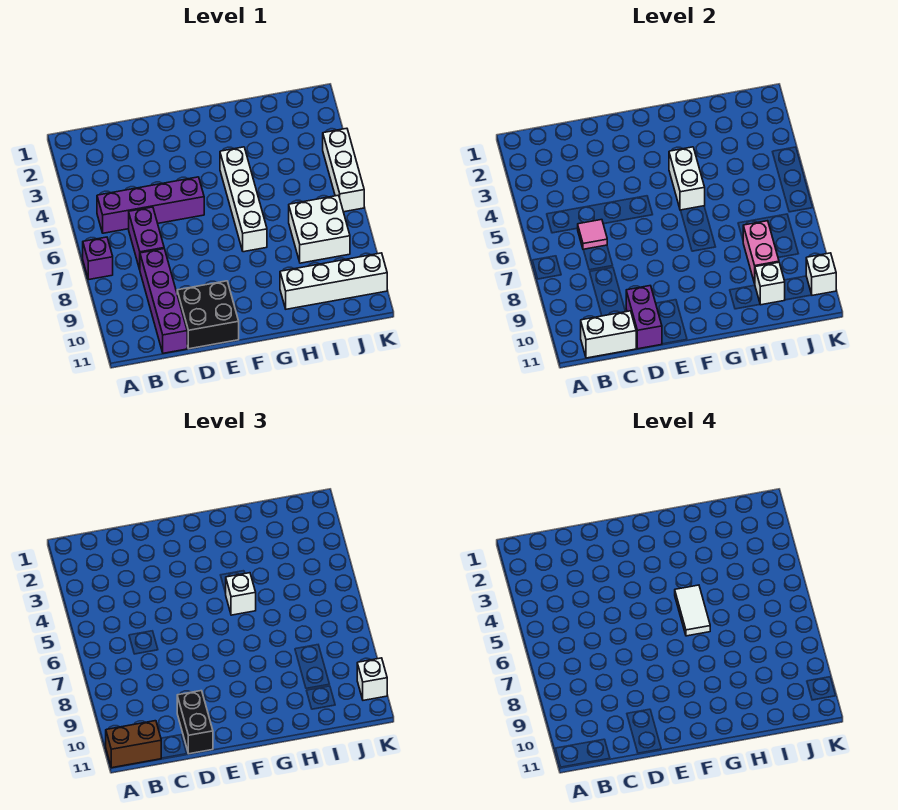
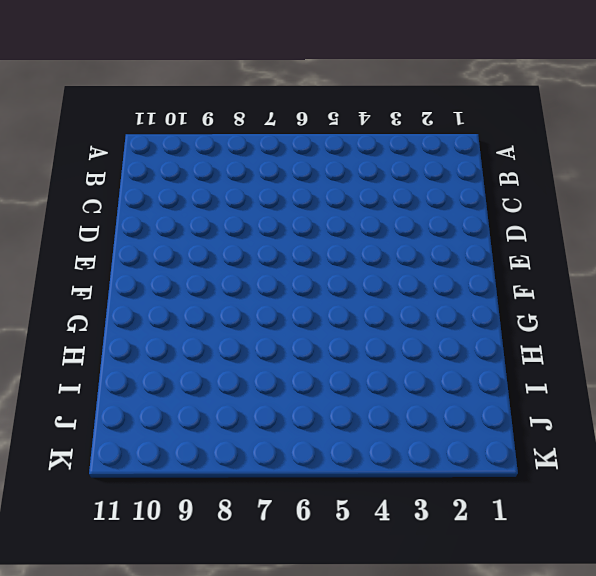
none -> purple 1x1 brick [83,237,113,280]
none -> purple 1x4 brick [97,177,204,233]
none -> purple 1x2 brick [129,207,164,269]

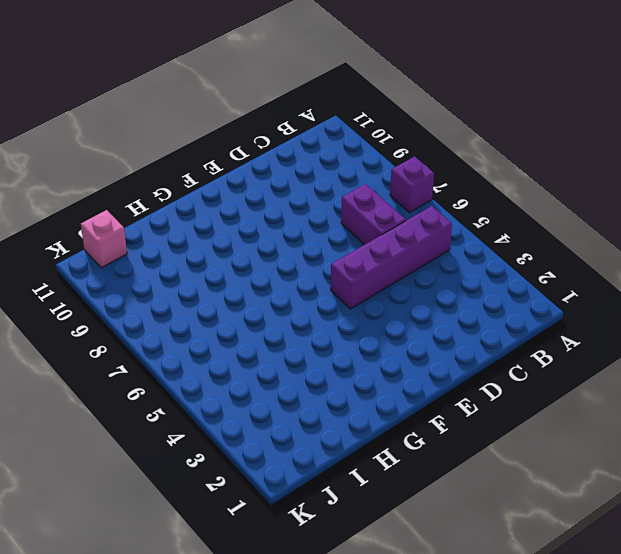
pink 1x1 brick [81,210,127,268] -> none
none -> purple 1x4 brick [140,249,187,353]
none -> black 2x2 brick [177,281,239,349]
none -> white 1x4 brick [220,147,267,252]

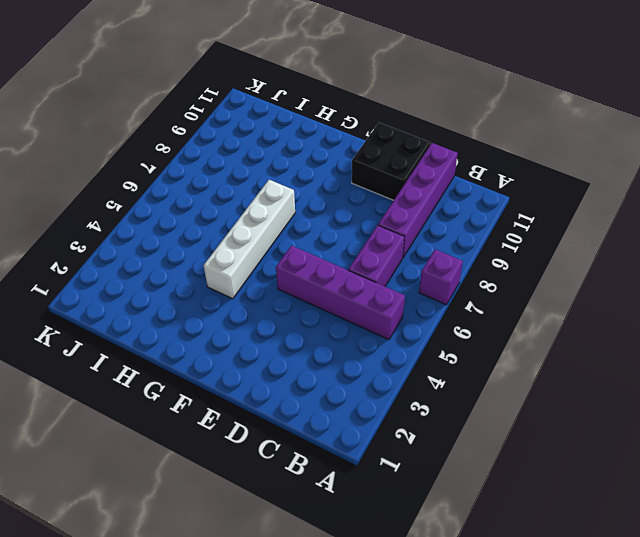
none -> white 1x4 brick [280,253,387,309]
none -> white 2x2 brick [289,195,350,263]
none -> white 1x3 brick [323,128,364,212]

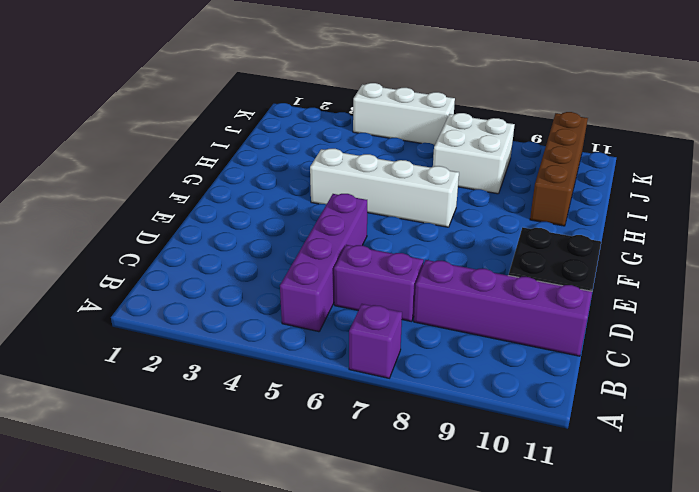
brown 1x4 brick [530,112,588,226] -> white 1x4 brick [280,253,387,309]
none -> white 1x2 brick [581,311,636,358]
none -> pink 1x1 tile [578,220,607,250]
none -> purple 1x2 brick [626,286,662,349]

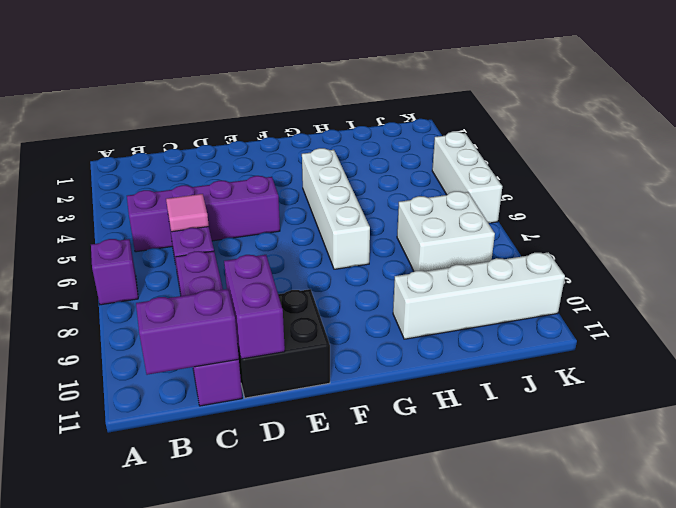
purple 1x2 brick [136,289,239,375] -> white 1x2 brick [581,311,636,358]
none -> white 1x2 brick [669,147,705,210]
none -> pink 1x2 brick [743,221,779,284]
none -> white 1x1 brick [755,262,785,305]

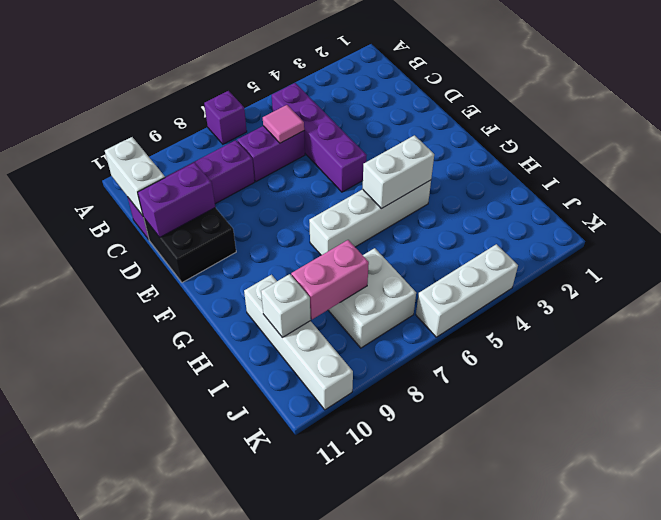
none -> white 1x1 brick [806,253,836,295]
none -> brown 1x2 brick [106,721,161,768]
none -> black 1x2 brick [177,691,213,754]

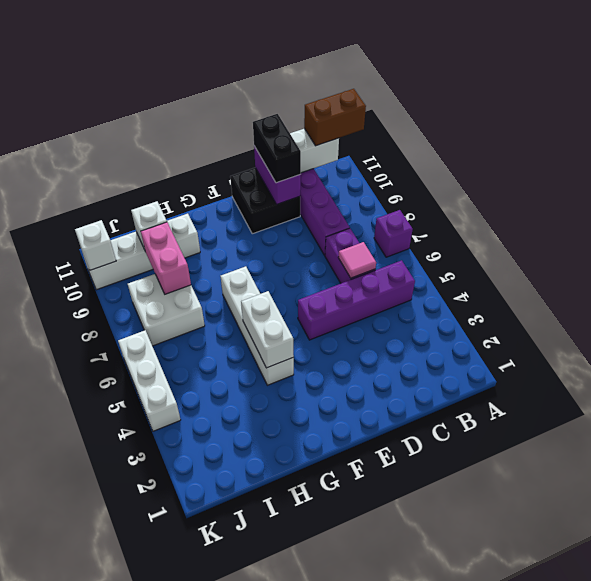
none -> white 1x1 brick [226,573,256,615]
none -> white 1x1 brick [357,658,387,700]
none -> white 1x2 tile [675,585,710,636]

